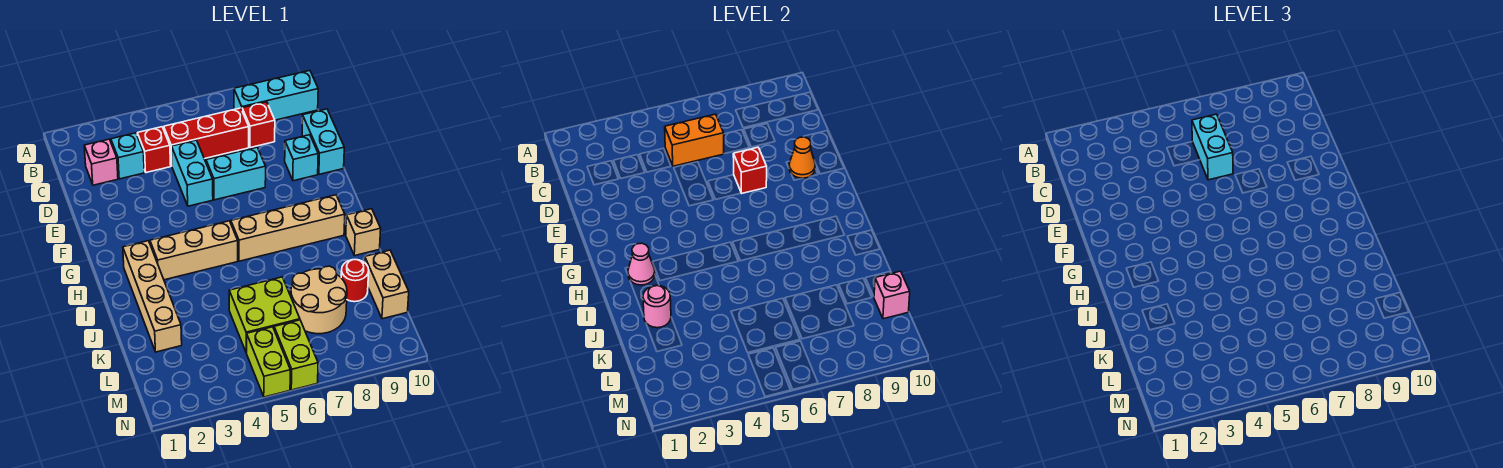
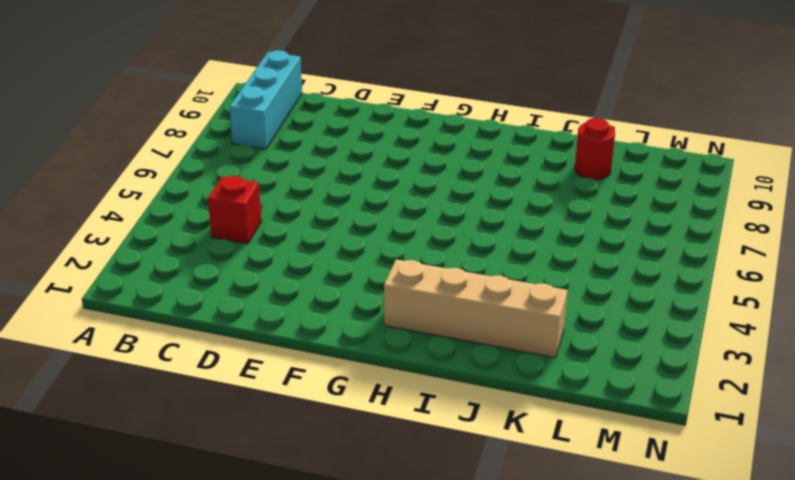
none -> pink 1x1 brick [84,139,118,185]
none -> cyan 1x1 brick [111,133,144,179]
none -> red 1x3 brick [164,108,249,165]

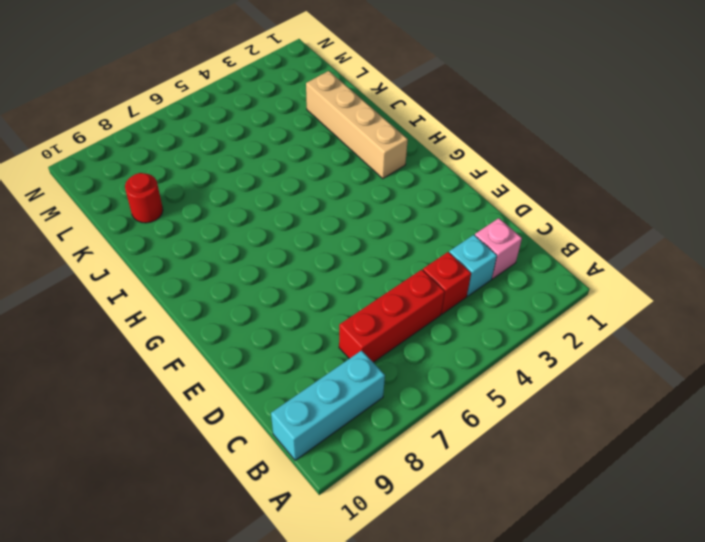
none -> red 1x1 brick [242,102,275,148]
none -> cyan 1x2 brick [172,140,213,206]
none -> cyan 1x2 brick [302,109,344,174]

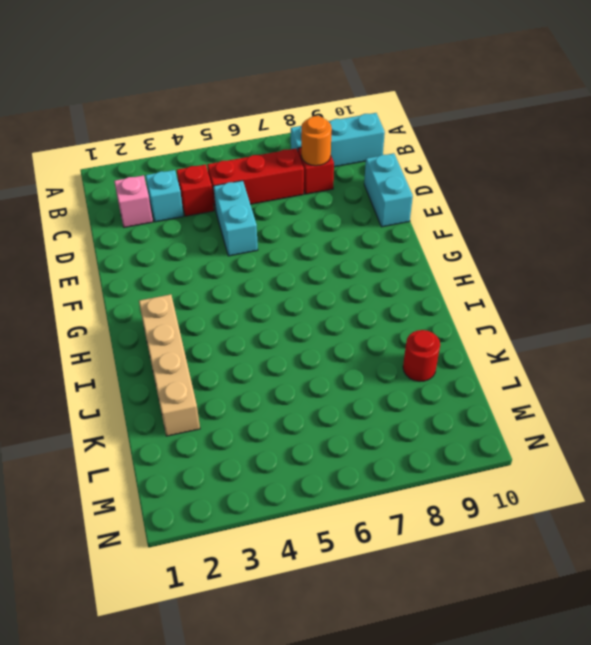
orange 1x1 round brick [301,116,332,166] -> none
none -> cyan 1x2 brick [206,147,266,200]
none -> cyan 1x1 brick [285,135,318,181]
none -> tan 1x3 brick [150,221,238,280]

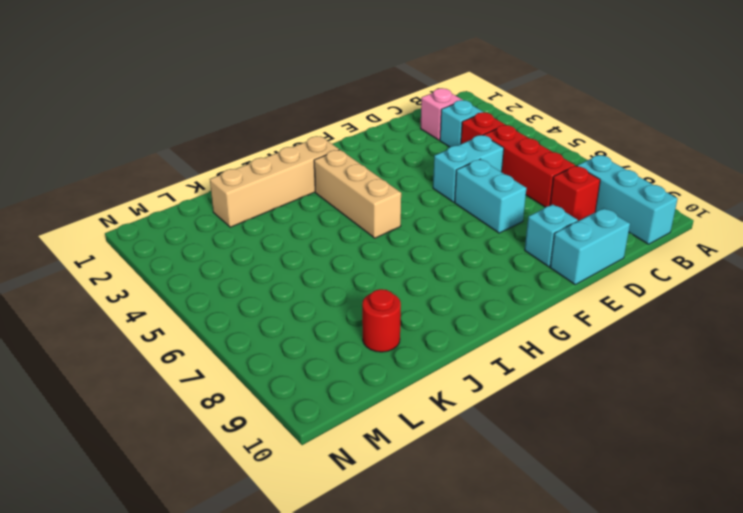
none -> tan 1x4 brick [231,195,345,261]
none -> tan 1x1 brick [346,209,381,256]
none -> lime 2x2 brick [229,277,300,353]

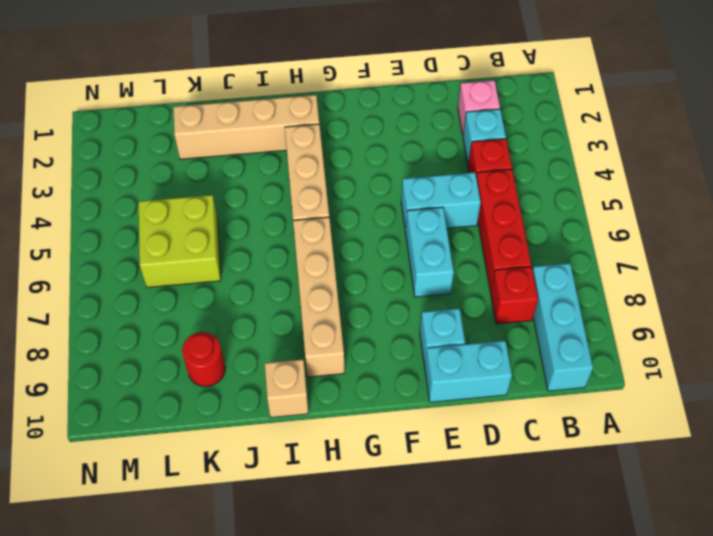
none -> tan 2x2 round brick [291,266,347,334]
none -> tan 1x2 brick [364,250,409,319]
none -> lime 1x2 brick [247,327,290,397]

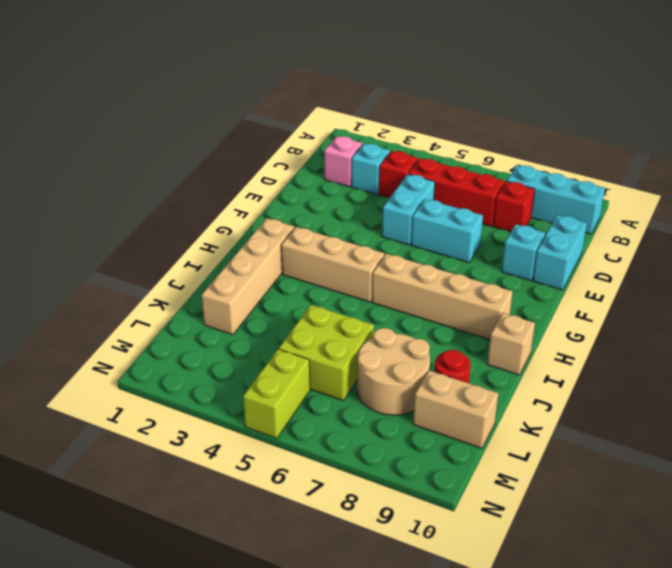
tan 1x2 brick [413,370,498,448] -> tan 1x2 brick turned to [364,250,409,319]
none -> lime 1x2 brick [274,320,318,390]
none -> orange 1x2 brick [665,114,724,166]
none -> red 1x1 brick [733,147,767,194]

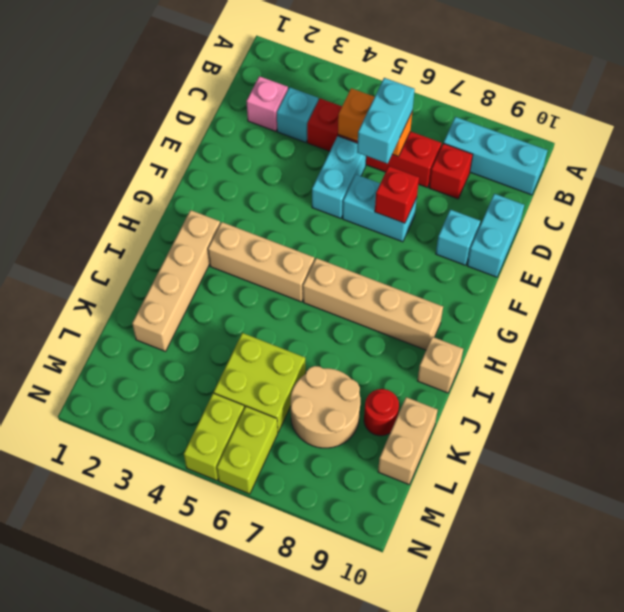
none -> orange 1x1 cone [789,137,815,178]
none -> pink 1x1 cone [628,243,655,285]
none -> pink 1x1 round brick [643,286,671,328]

